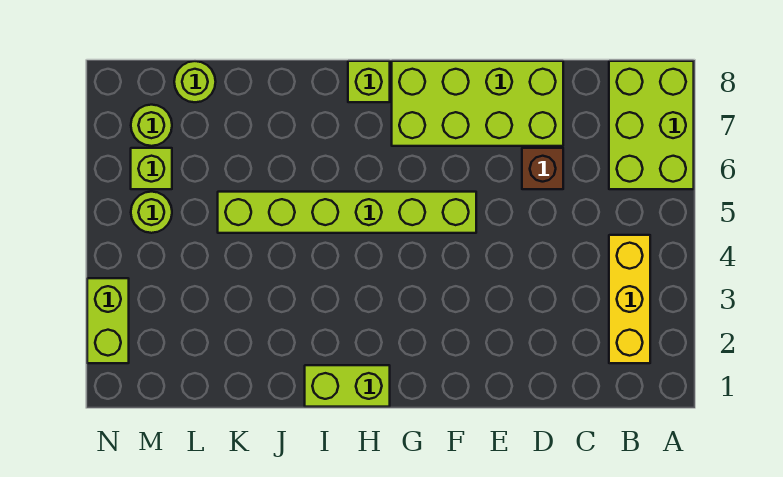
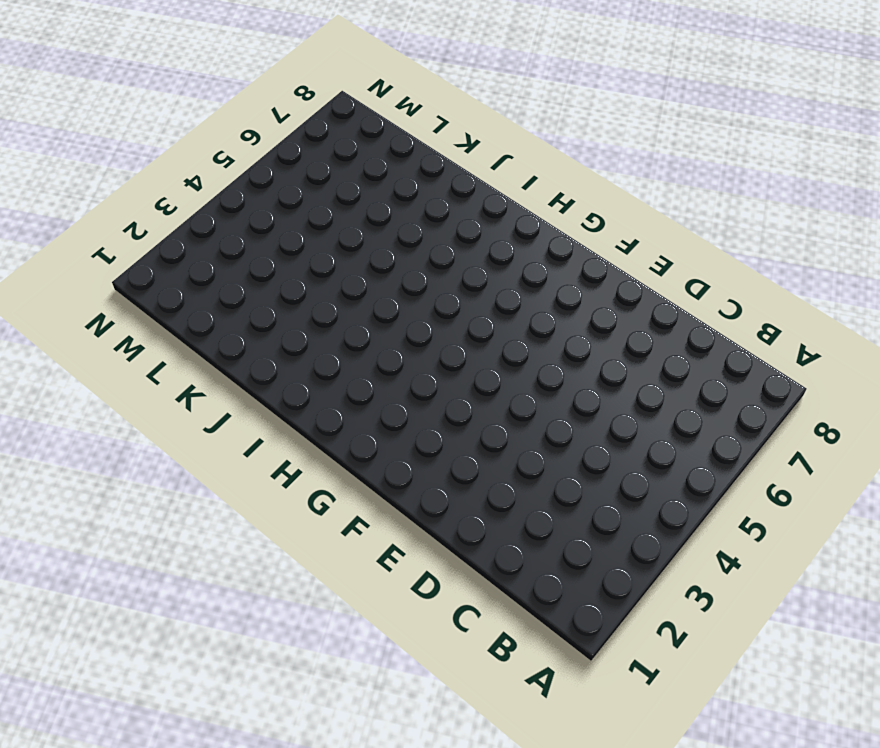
none -> lime 2x3 brick [609,61,694,189]
none -> yellow 1x3 brick [609,235,650,363]
none -> brown 1x1 brick [522,148,563,189]

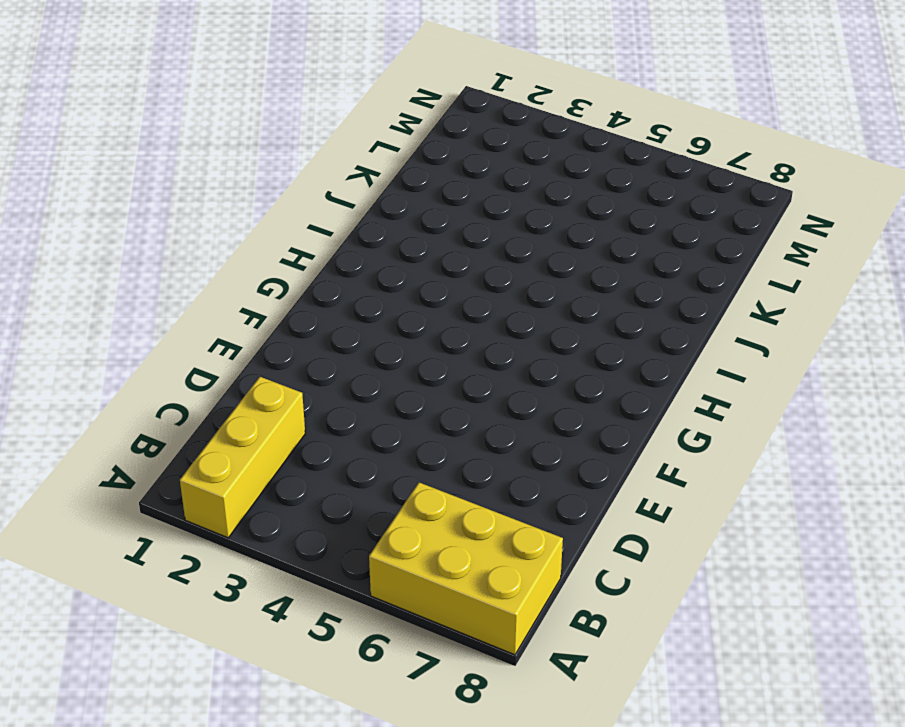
yellow 1x3 brick [180,377,305,538] -> yellow 1x3 brick turned to [609,235,650,363]
yellow 2x3 brick [369,483,563,655] -> lime 2x3 brick [609,61,694,189]
none -> brown 1x1 brick [522,148,563,189]
none -> lime 2x4 brick [392,61,563,146]
none -> lime 1x6 brick [218,192,476,233]

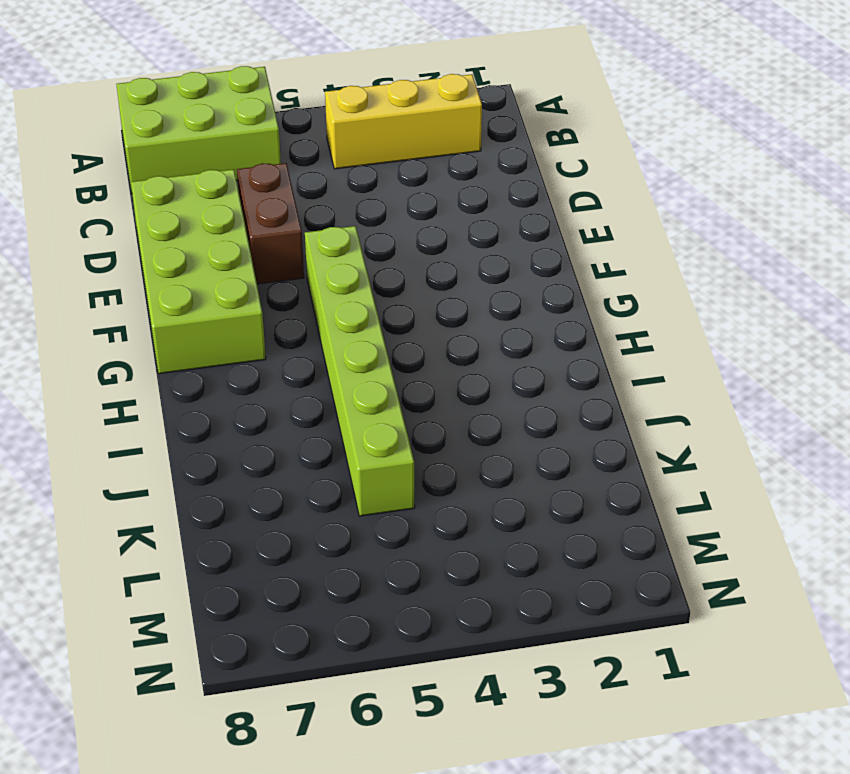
brown 1x2 brick [237,163,304,284] -> brown 1x1 brick [522,148,563,189]
none -> lime 1x2 brick [305,365,390,407]
none -> lime 1x1 brick [348,61,390,102]
none -> lime 1x1 round brick [174,61,216,102]

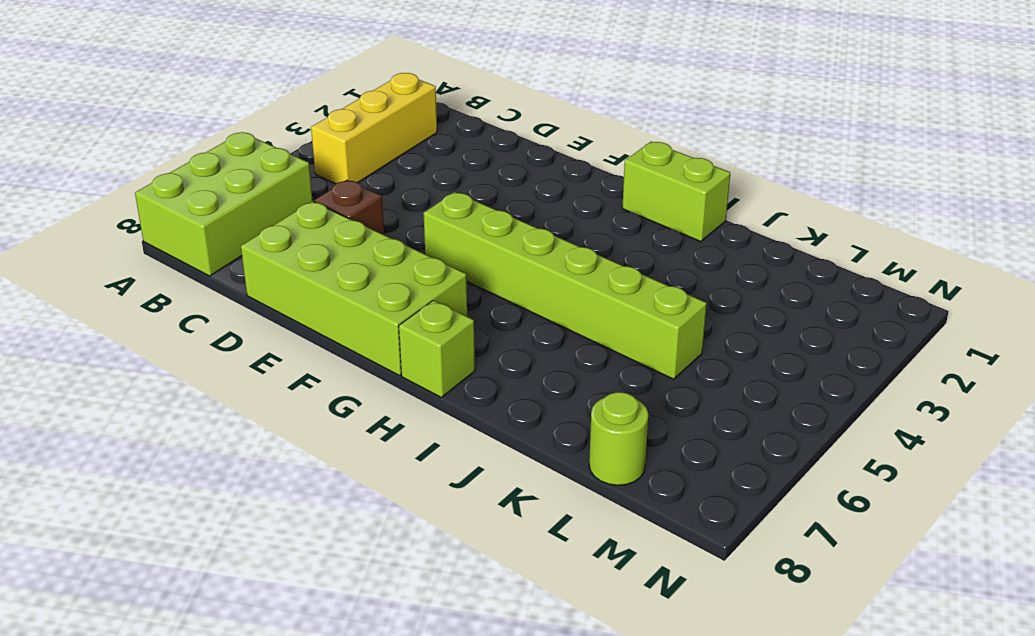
none -> lime 1x1 round brick [131,192,172,233]
none -> lime 1x1 brick [131,148,172,189]
none -> lime 1x1 round brick [131,105,172,146]

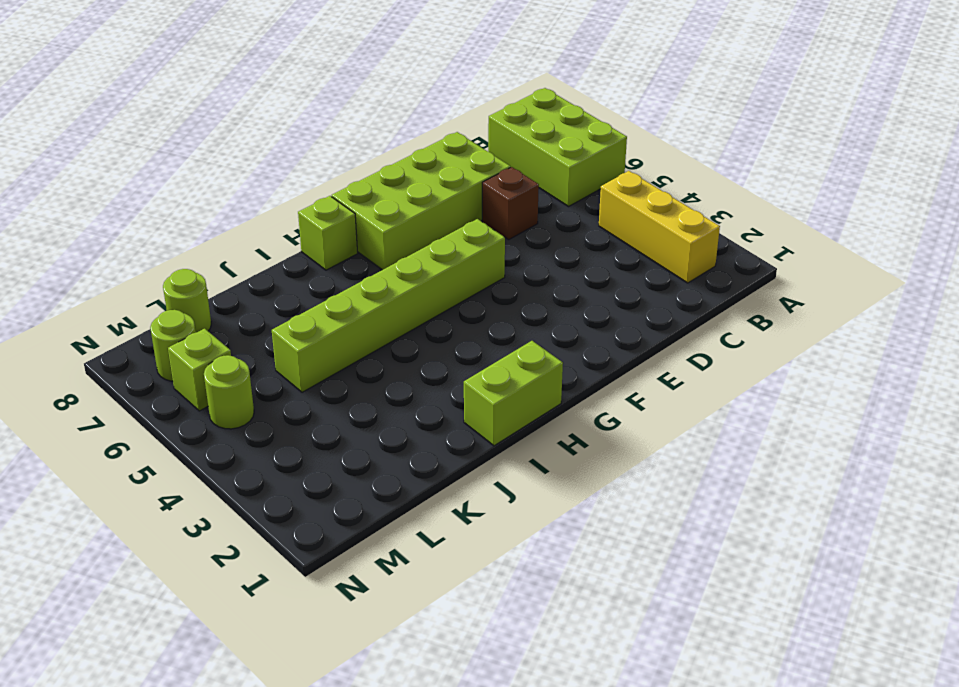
none -> lime 1x2 brick [87,278,129,363]

